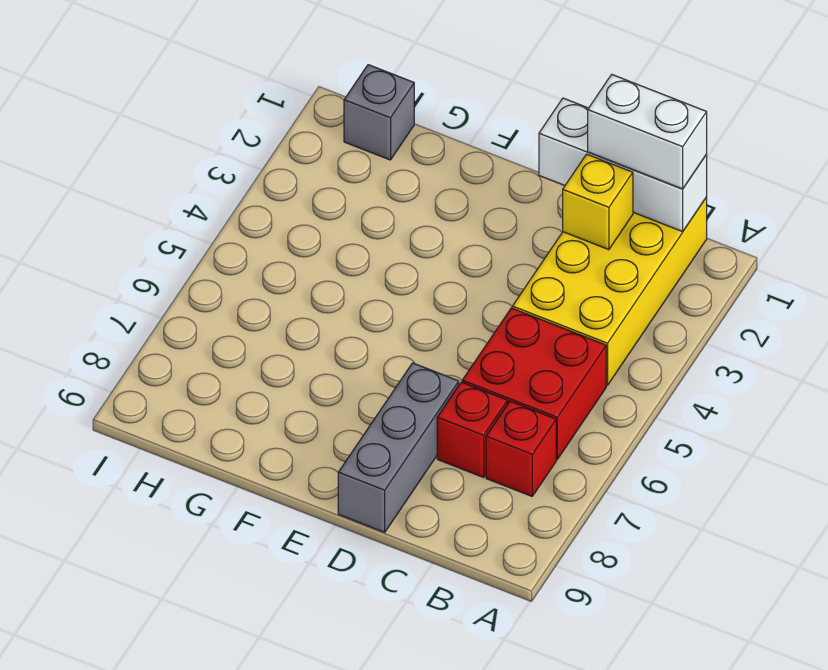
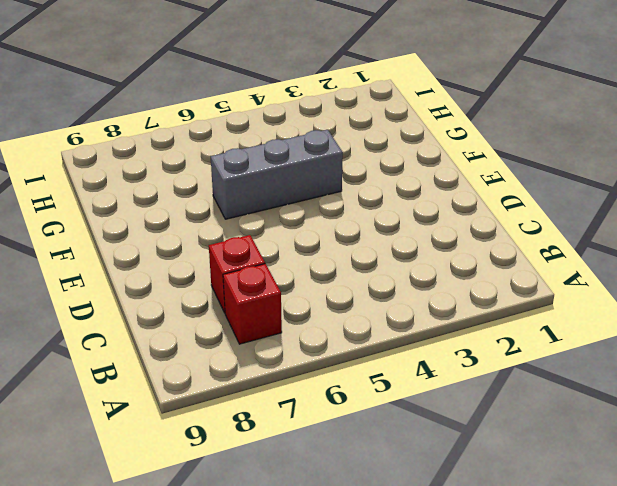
grey 1x3 brick [211,130,343,219] -> grey 1x3 brick moved to [338,363,459,532]
none -> yellow 2x4 brick [512,197,707,385]
none -> red 2x2 brick [462,308,606,459]

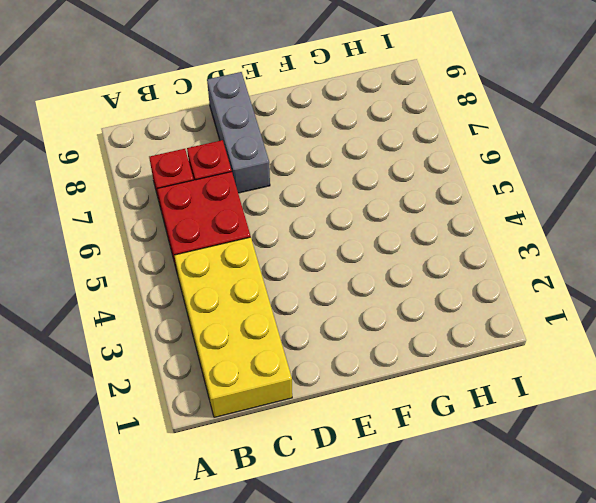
none -> grey 1x1 brick [344,65,414,160]
none -> white 1x3 brick [539,98,707,232]

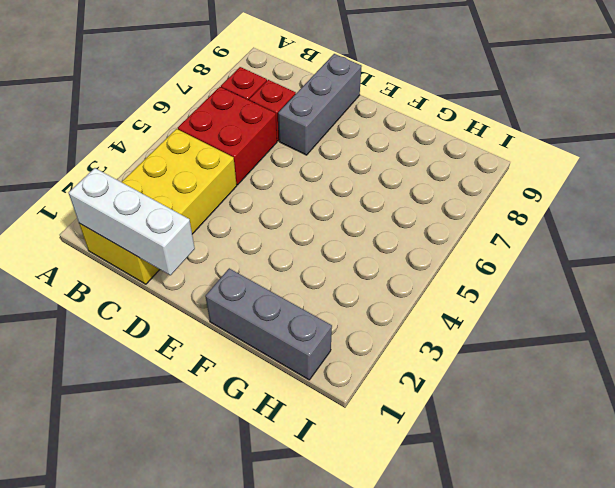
grey 1x3 brick [205,268,332,380] -> grey 1x1 brick [344,65,414,160]
none -> yellow 1x1 brick [563,154,633,250]
none -> white 1x2 brick [588,75,707,189]

